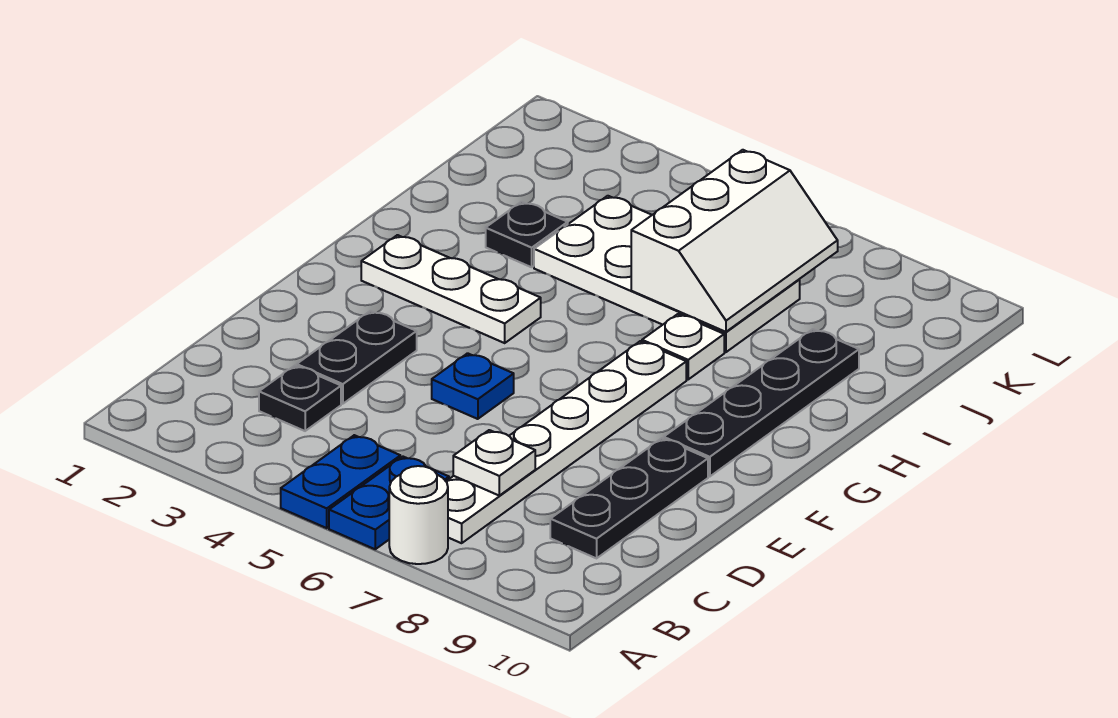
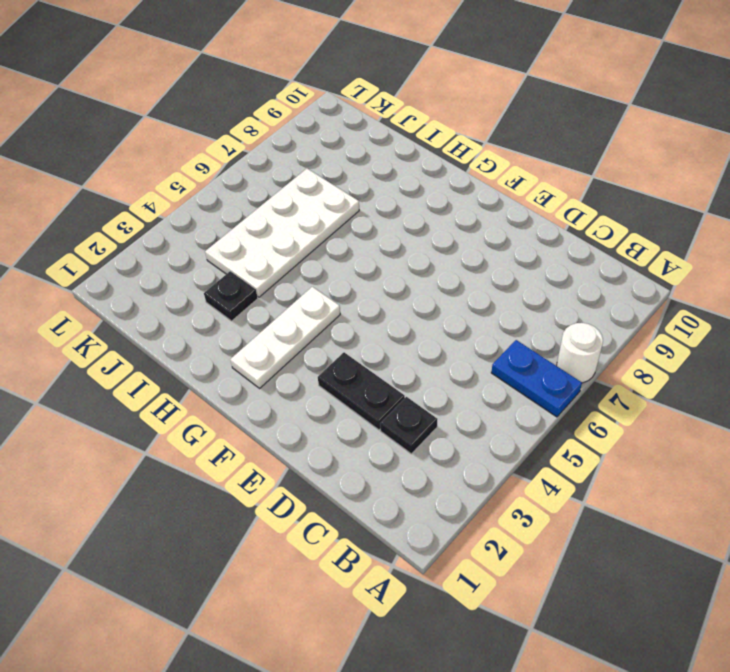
none -> blue 1x2 plate [281,435,400,528]
none -> white 1x6 plate [446,341,686,543]
none -> black 1x3 plate [550,438,708,558]

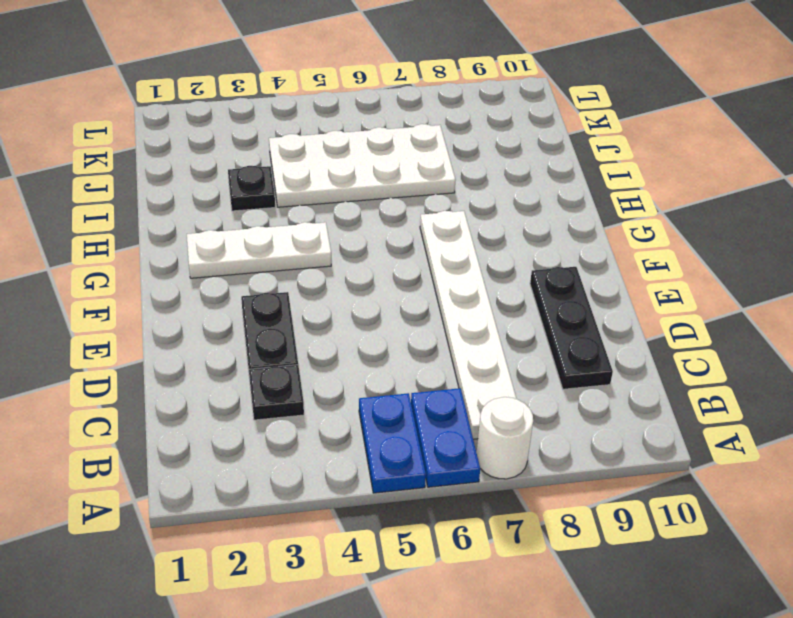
none -> blue 1x1 plate [432,353,514,419]
none -> black 1x4 plate [664,329,859,477]
none -> white 1x1 plate [642,314,724,379]

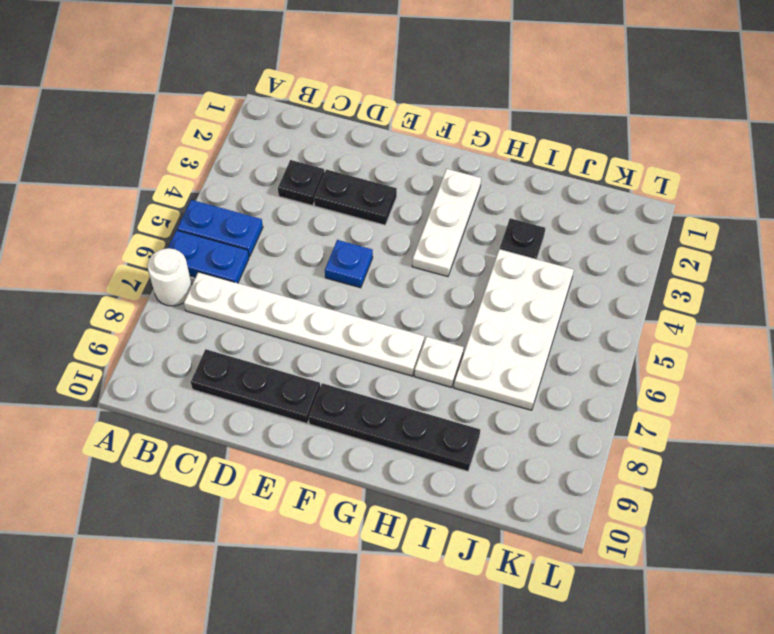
none -> white 1x1 plate [453,430,535,496]
none -> white 2x3 slope [631,150,838,332]

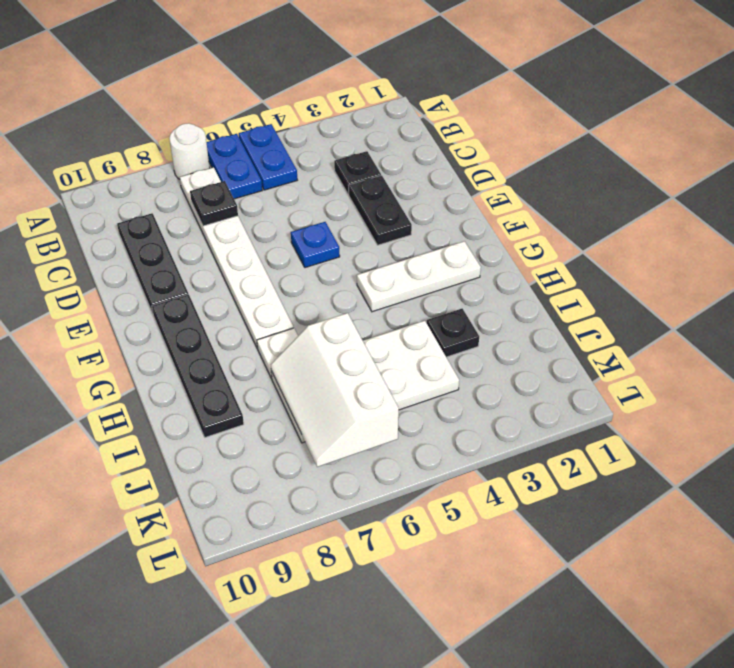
black 1x1 plate [190,181,238,226] -> white 1x1 plate [453,430,535,496]

